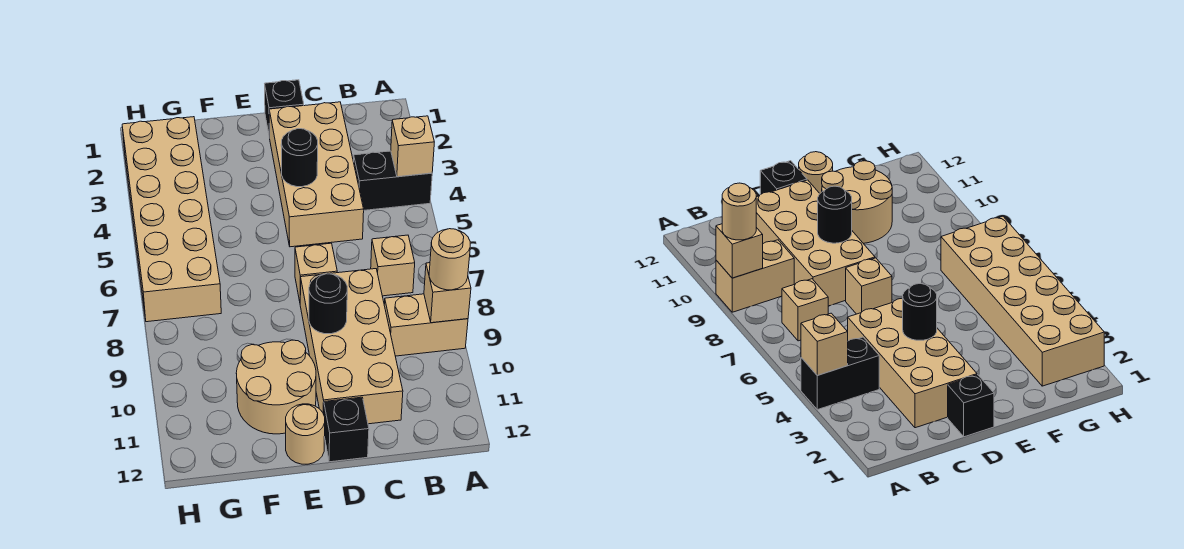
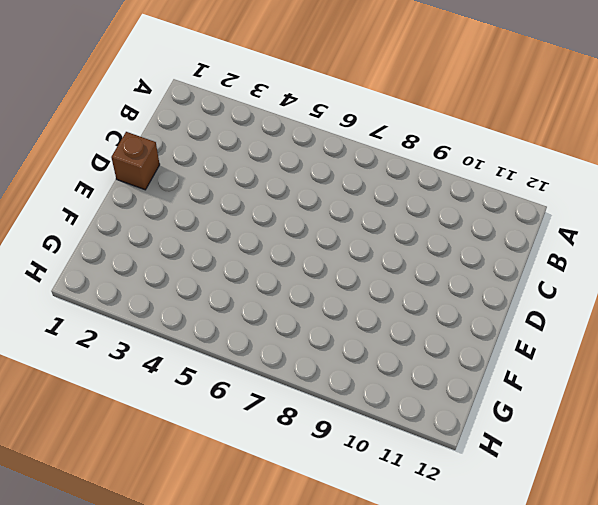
brown 1x1 brick [111,132,160,190] -> black 1x1 brick [265,80,304,138]
none -> black 1x2 brick [354,151,432,210]
none -> tan 1x2 brick [384,294,468,356]
none -> tan 1x1 brick [371,235,415,296]

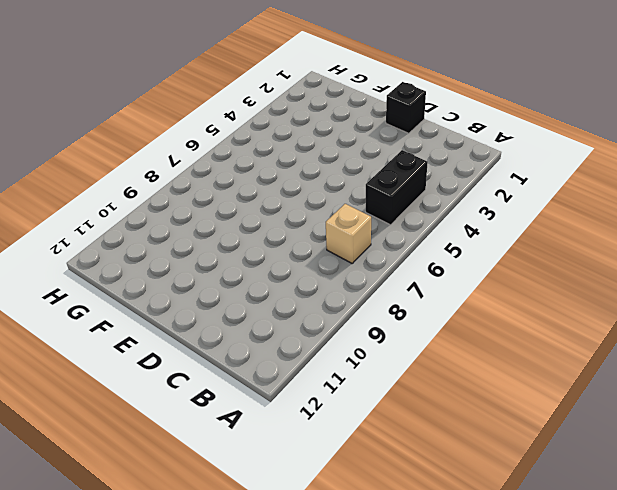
black 1x2 brick [366,150,428,225] -> black 1x2 brick turned to [354,151,432,210]
none -> tan 1x2 brick [384,294,468,356]
none -> tan 2x4 brick [269,102,364,247]
none -> tan 2x4 brick [300,269,403,424]

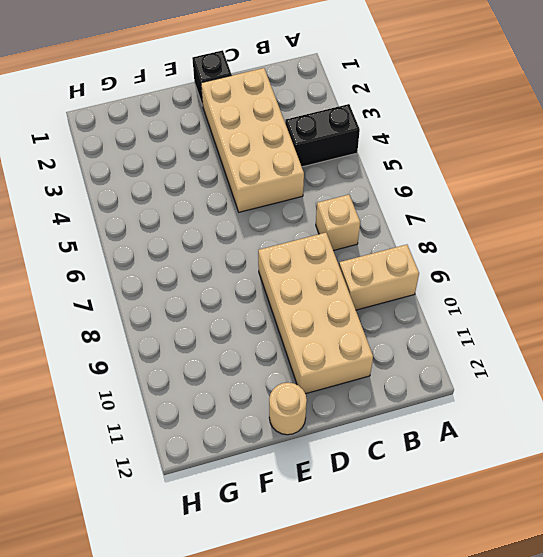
none -> tan 1x1 brick [295,243,337,301]
none -> black 1x1 brick [324,397,369,462]
none -> tan 2x2 round brick [236,340,316,434]

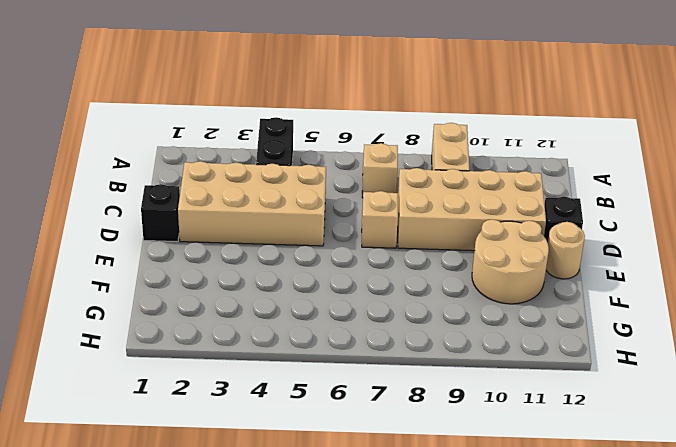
none -> tan 2x6 brick [122,117,221,322]
none -> tan 1x1 brick [391,116,434,177]
none -> tan 1x1 brick [424,263,471,323]

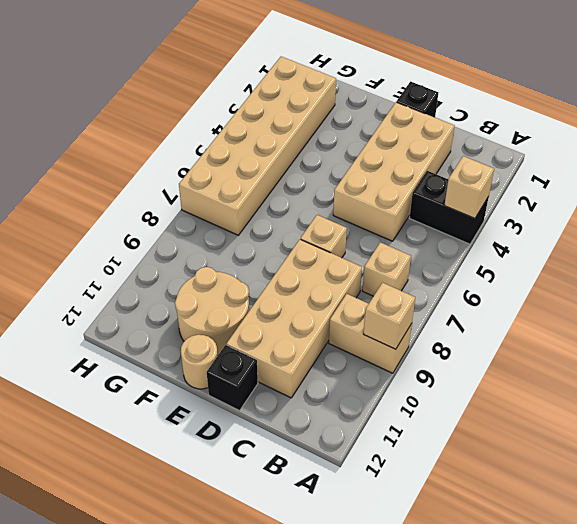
none -> black 1x1 round brick [281,129,318,187]
none -> black 1x1 round brick [309,274,347,334]
none -> tan 1x1 round brick [429,229,470,290]

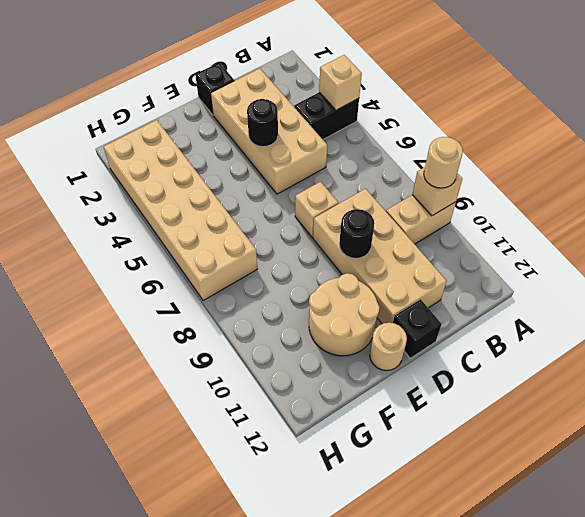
none -> tan 1x1 brick [371,235,415,296]

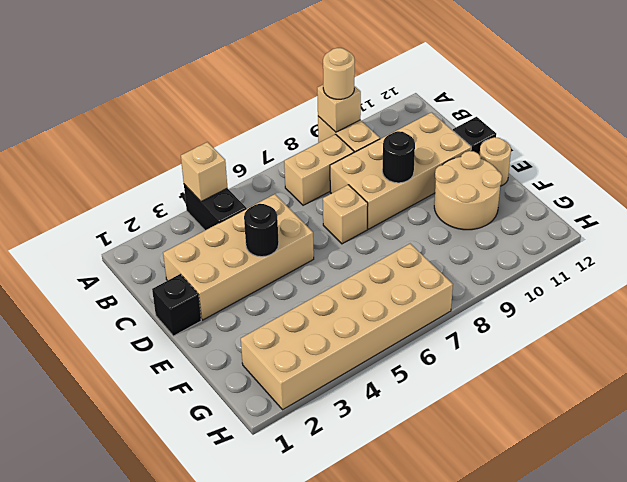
tan 1x2 brick [284,134,354,205] -> tan 1x1 brick [371,235,415,296]

